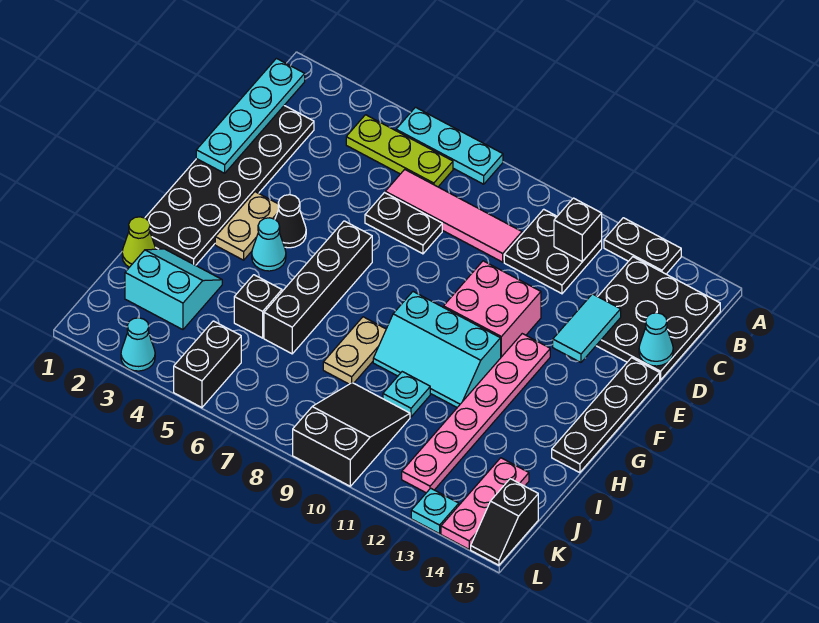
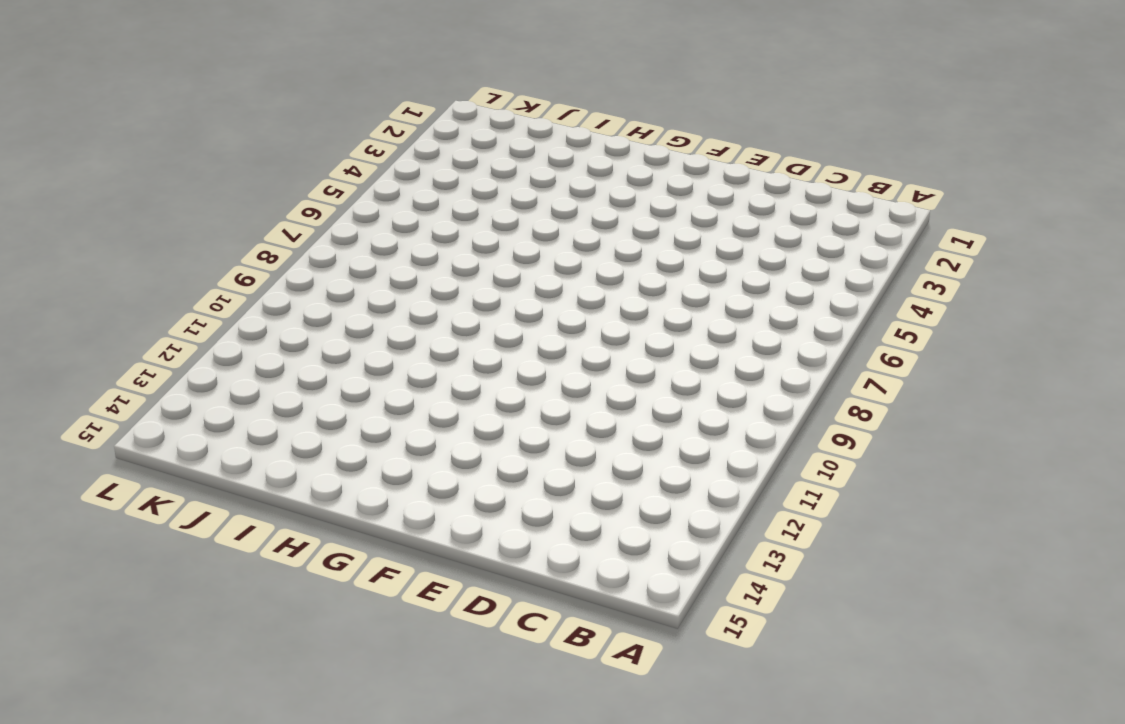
none -> cyan 1x3 plate [396,107,503,184]
none -> black 1x2 plate [604,218,681,274]
none -> lime 1x3 plate [346,115,453,187]
none -> black 2x2 plate [504,209,602,294]

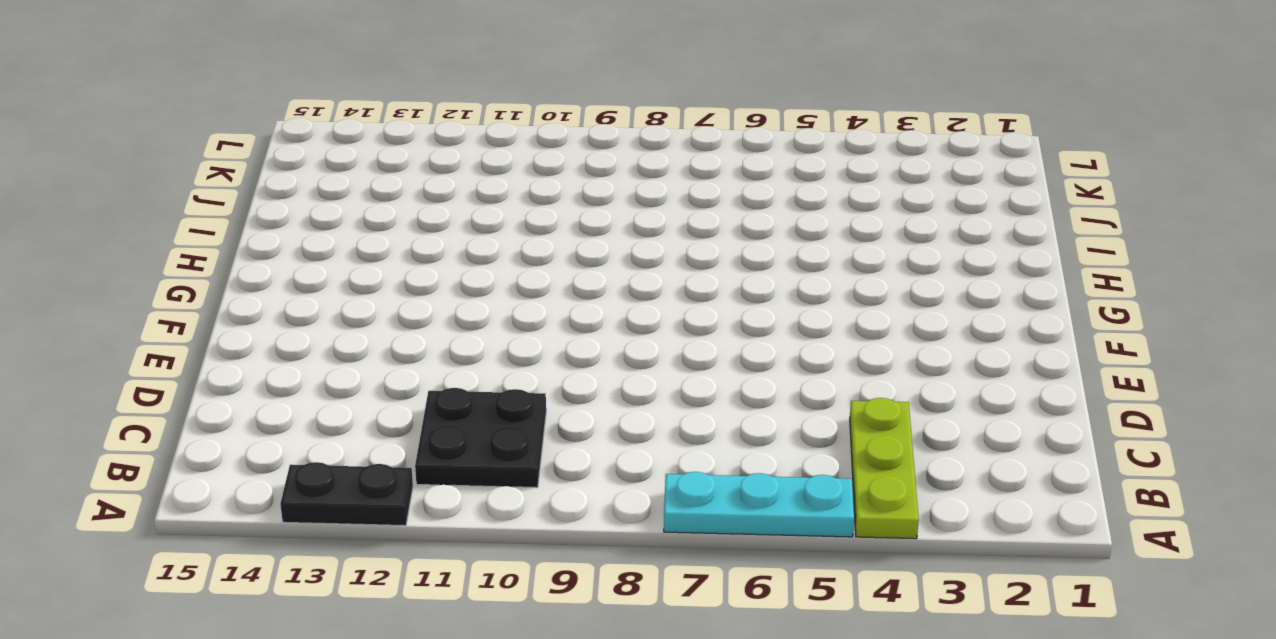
lime 1x3 plate [850,398,919,539] -> lime 1x3 plate turned to [346,115,453,187]
none -> black 3x3 plate [596,257,720,380]
none -> black 2x6 plate [145,106,314,265]
none -> pink 1x4 tile [385,169,522,262]
none -> black 1x2 plate [365,193,442,254]

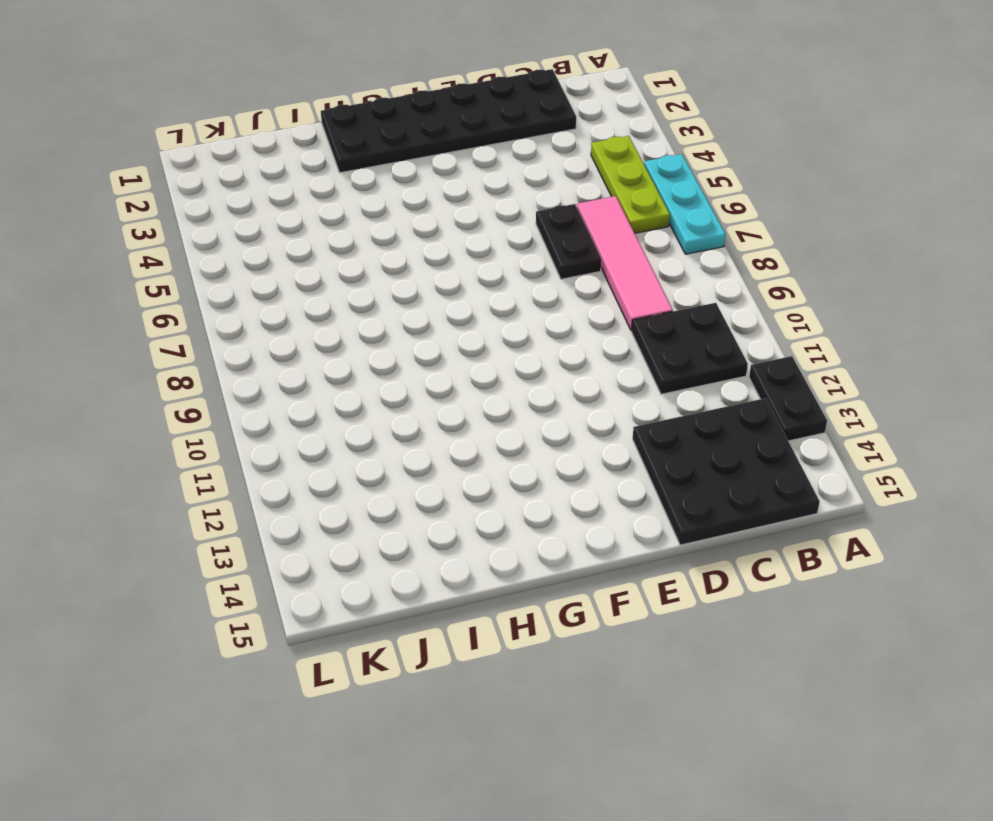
none -> pink 2x2 brick [444,261,541,357]
none -> black 1x4 plate [552,358,660,473]
none -> tan 1x2 plate [215,192,279,260]
none -> black 1x1 cone [275,195,306,248]

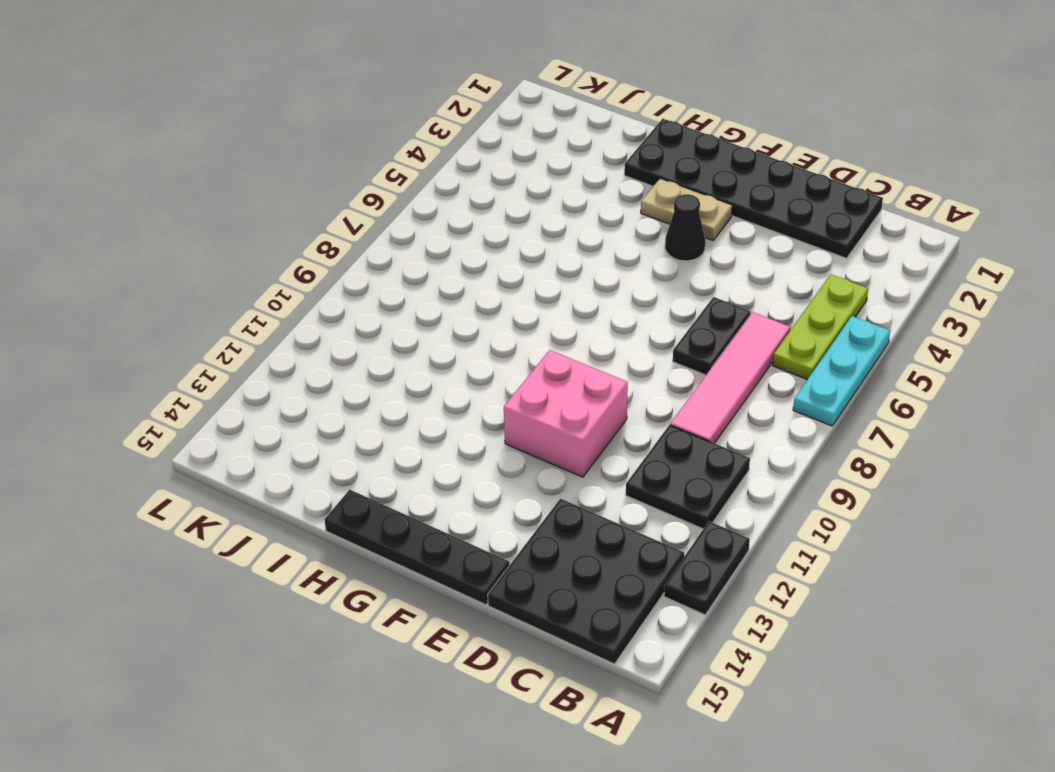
none -> black 1x4 brick [264,221,372,354]
none -> pink 1x6 plate [402,334,550,493]
none -> cyan 1x1 cone [252,218,286,271]
none -> cyan 2x3 slope [373,292,501,407]

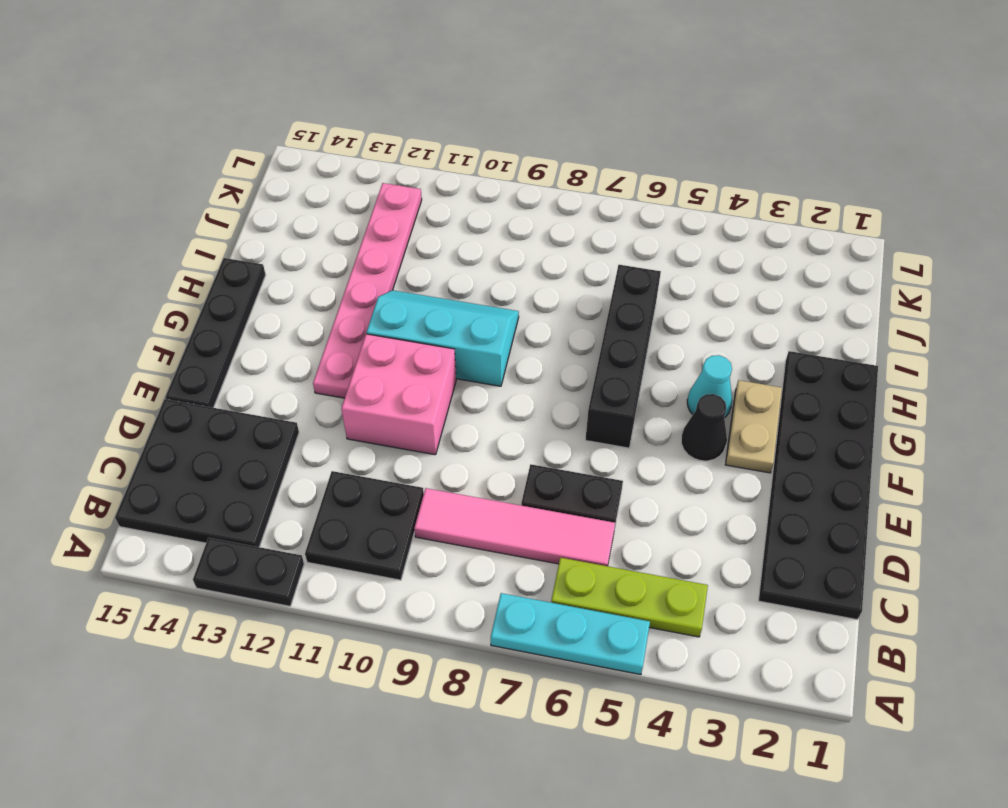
none -> tan 1x2 plate [323,317,386,384]
none -> lime 1x1 cone [122,217,156,267]
none -> cyan 2x2 slope [125,249,222,330]
none -> black 1x1 brick [234,275,282,338]

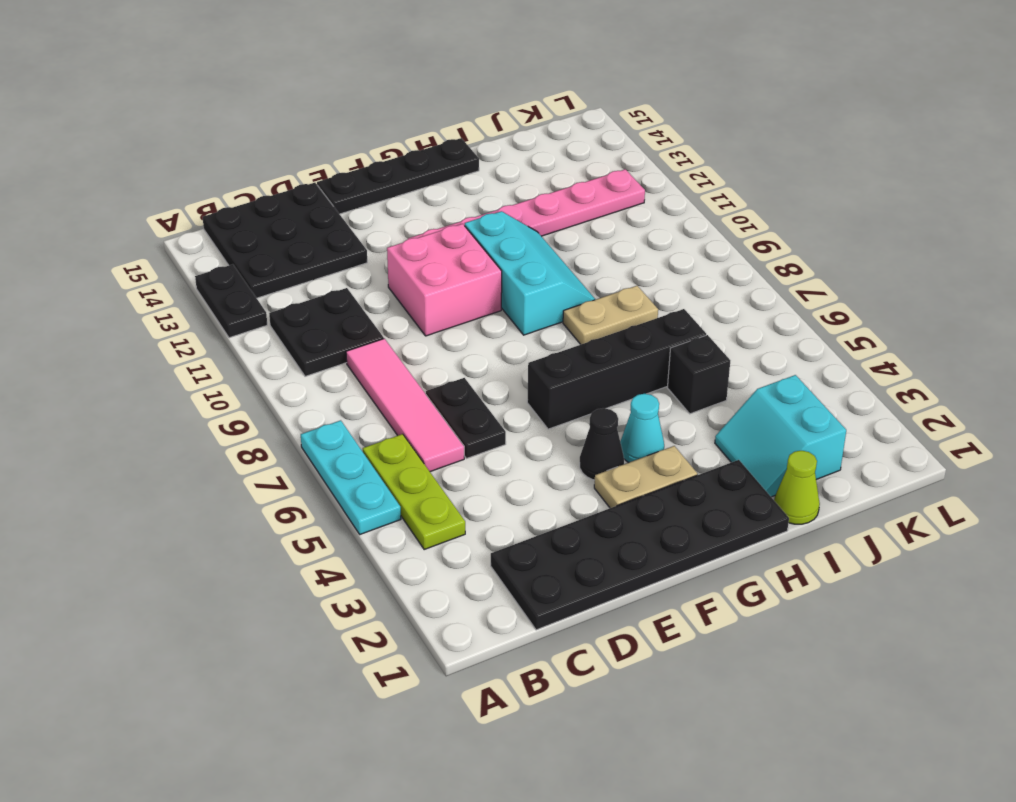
none -> cyan 1x1 plate [383,372,430,417]
none -> black 2x3 slope [293,383,410,486]
none -> pink 1x3 plate [441,458,529,549]
none -> black 1x2 brick [174,321,241,408]

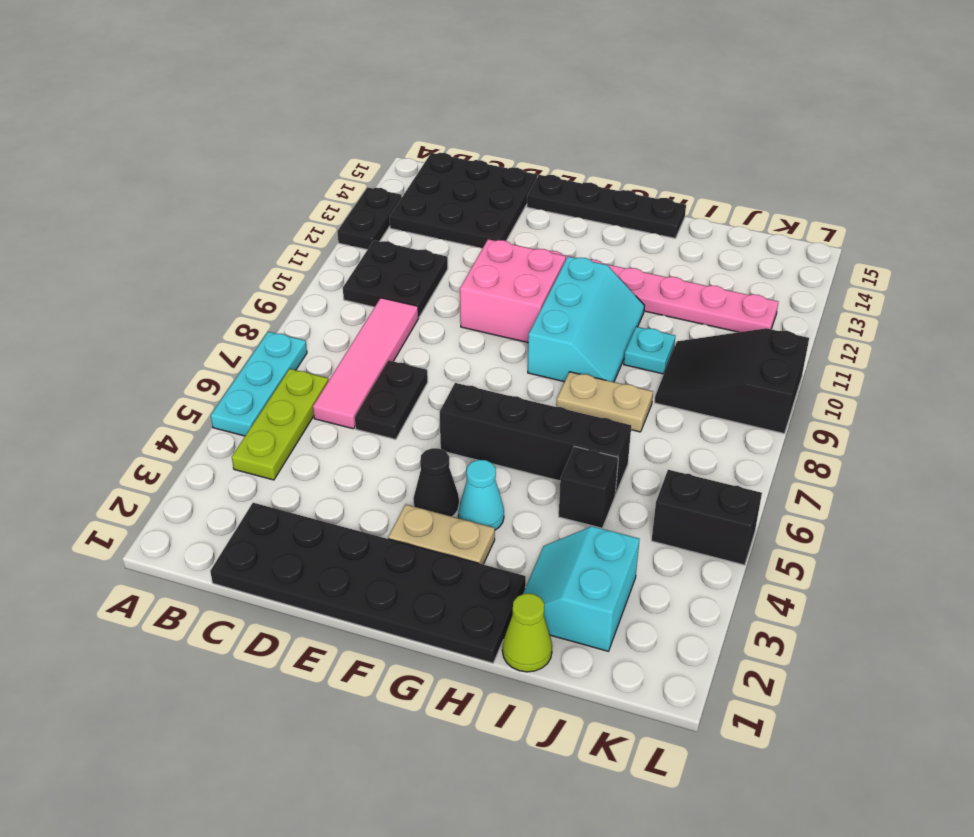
none -> pink 1x3 plate [441,458,529,549]
none -> black 1x2 slope [471,479,538,565]
none -> cyan 1x1 cone [121,318,155,371]
none -> cyan 1x1 plate [411,488,459,534]

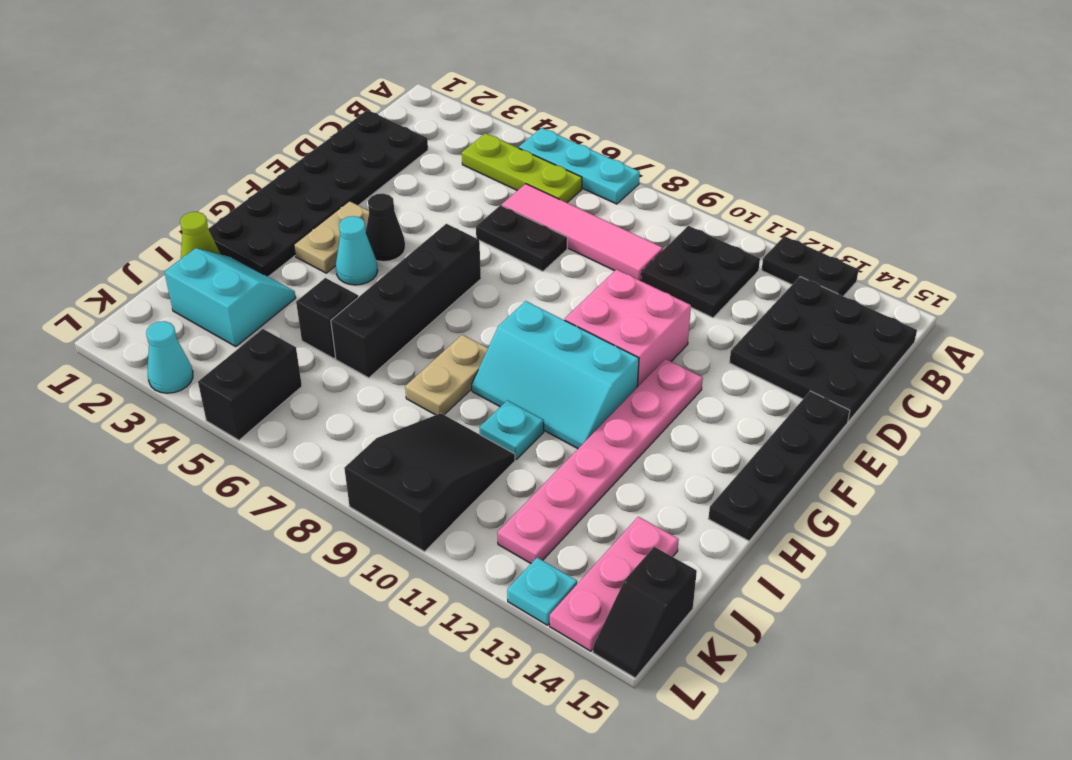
none -> cyan 1x4 plate [196,58,305,173]
none -> black 1x1 brick [554,198,602,262]
none -> cyan 1x2 tile [553,294,621,362]
none -> cyan 1x1 cone [639,313,673,366]

